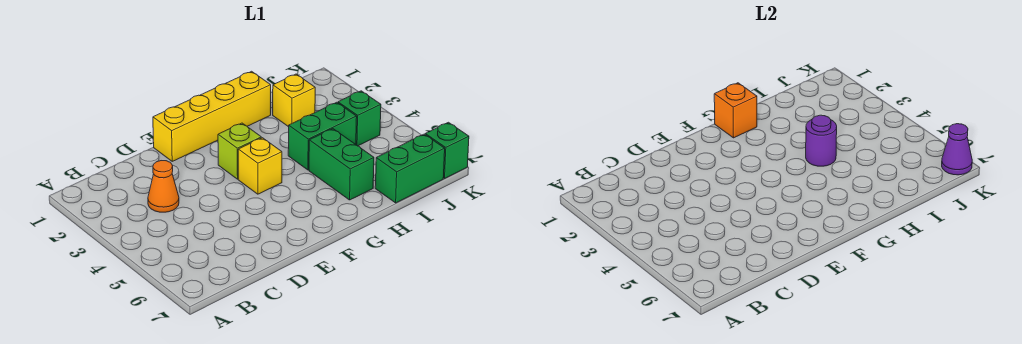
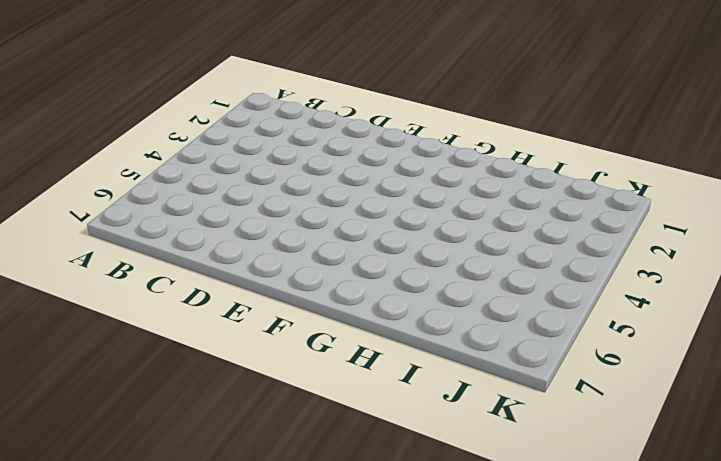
none -> orange 1x1 cone [148,161,179,212]
none -> yellow 1x4 brick [153,71,271,161]
none -> lime 1x1 brick [218,123,261,179]

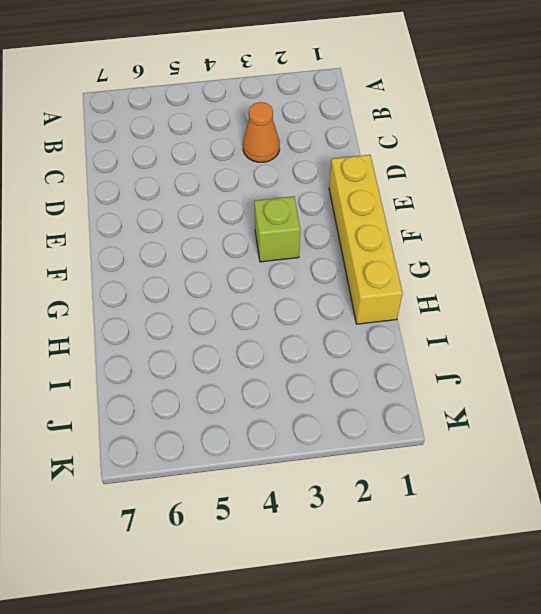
none -> yellow 1x1 brick [238,138,282,194]
none -> green 1x2 brick [288,102,357,170]
none -> green 1x2 brick [309,129,374,200]

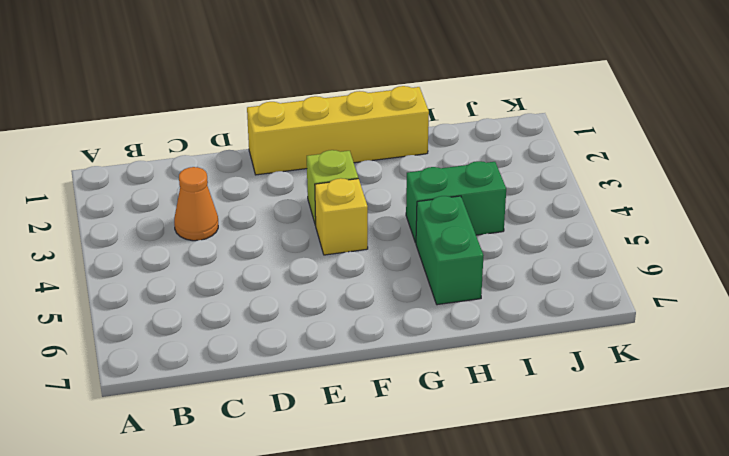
none -> yellow 1x1 brick [273,74,315,127]
none -> green 1x2 brick [375,134,445,203]
none -> green 1x1 brick [338,91,381,146]

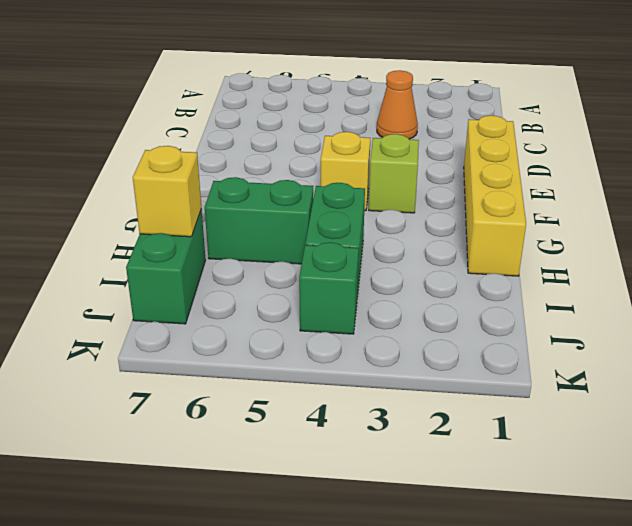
yellow 1x1 brick [133,146,201,237] -> yellow 1x1 brick moved to [273,74,315,127]
none -> green 1x1 brick [425,122,469,178]
none -> orange 1x1 brick [714,83,757,138]
none -> purple 1x1 round brick [806,115,837,166]

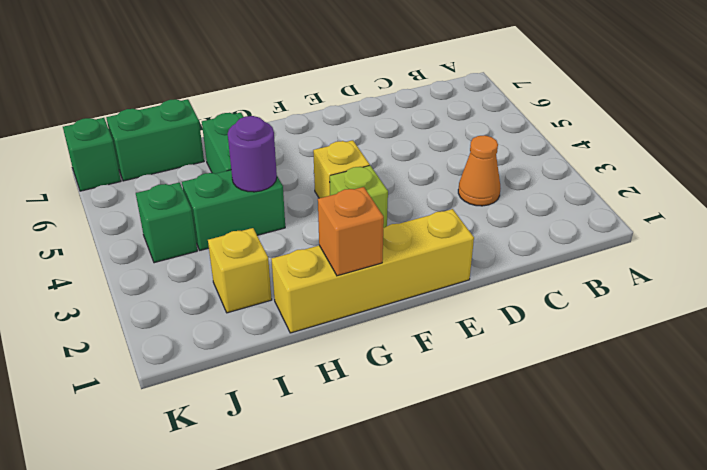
none -> purple 1x1 cone [942,124,972,175]

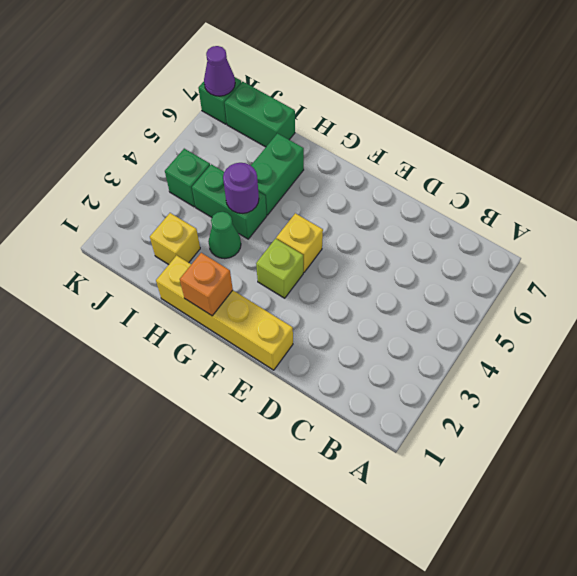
green 1x1 cone [208,212,241,259] -> none
none -> orange 1x1 cone [148,161,179,212]

